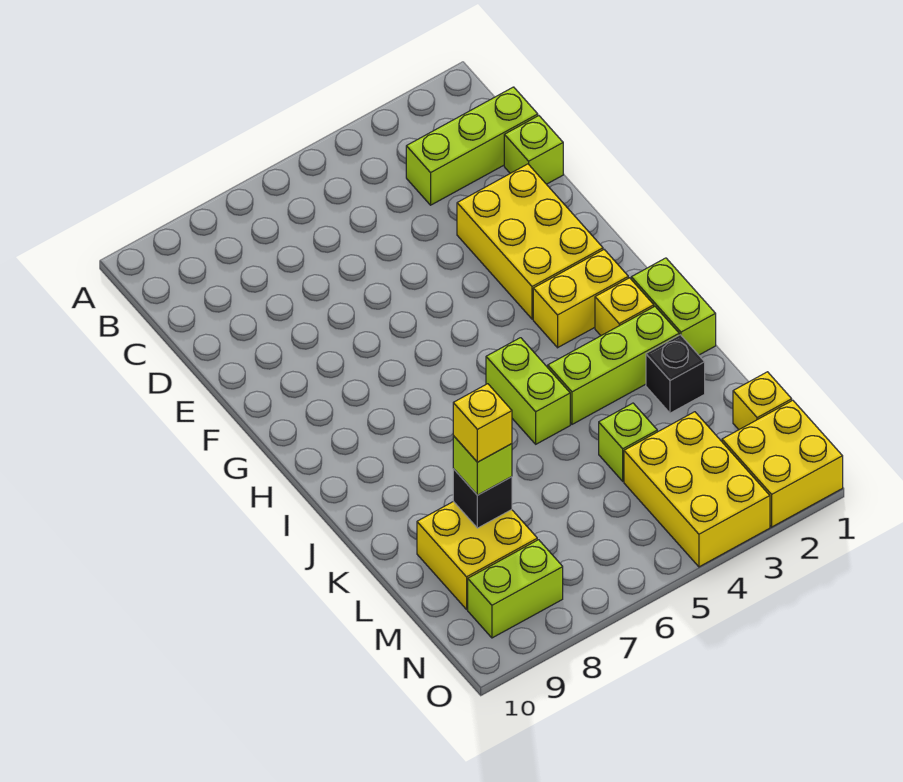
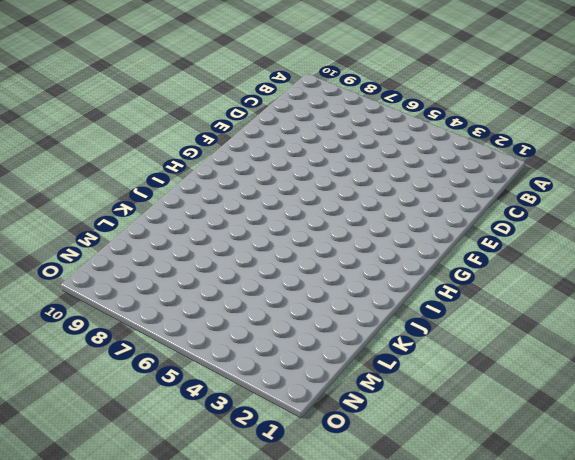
none -> lime 1x3 brick [406,87,538,205]
none -> lime 1x1 brick [504,116,563,184]
none -> yellow 2x3 brick [457,164,603,319]

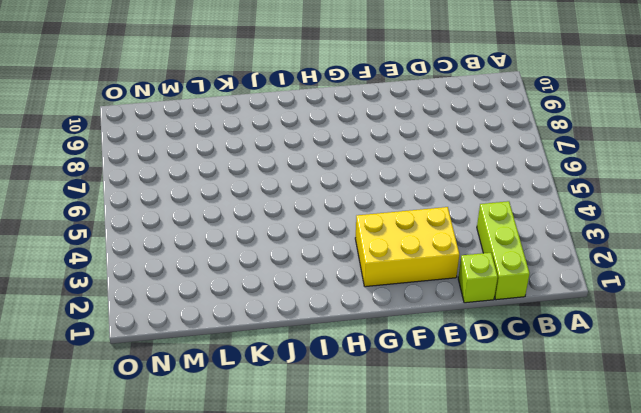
none -> yellow 1x2 brick [533,250,628,348]
none -> lime 1x2 brick [631,258,716,355]
none -> yellow 1x1 brick [595,278,654,336]

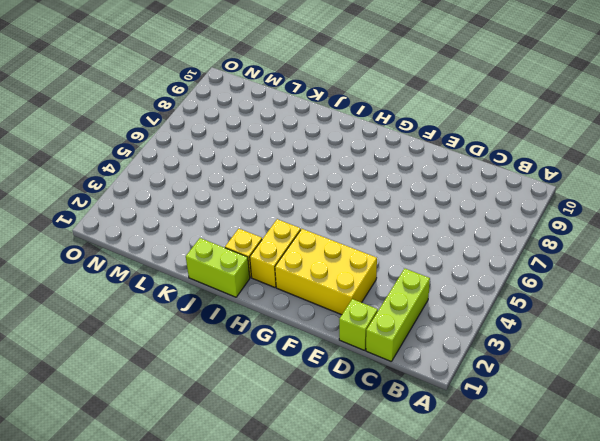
none -> lime 1x2 brick [486,338,570,444]
none -> lime 1x3 brick [548,306,679,424]
none -> black 1x1 brick [646,335,705,413]

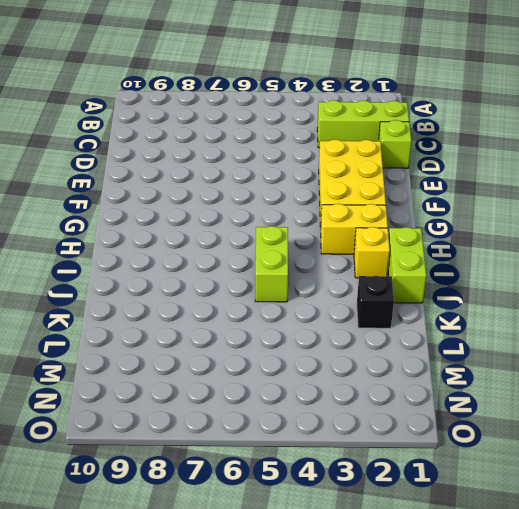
none -> lime 1x3 brick [548,306,679,424]
none -> lime 1x1 brick [599,403,657,481]
none -> yellow 2x2 brick [417,501,537,609]

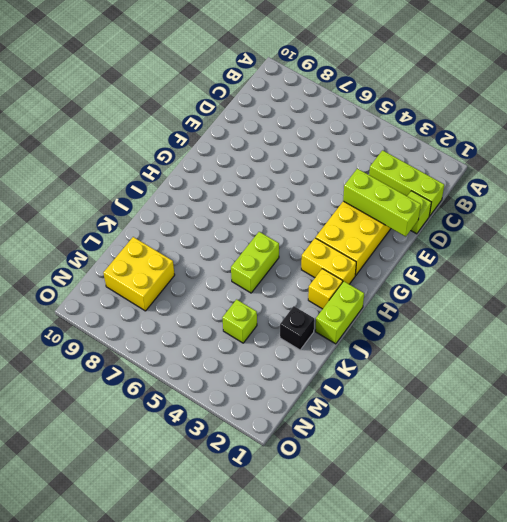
lime 1x3 brick [343,169,421,237] -> lime 1x3 brick moved to [548,306,679,424]
none -> yellow 1x1 brick [733,372,792,430]
none -> yellow 2x3 brick [624,412,770,567]
none -> yellow 2x2 brick [722,400,843,527]

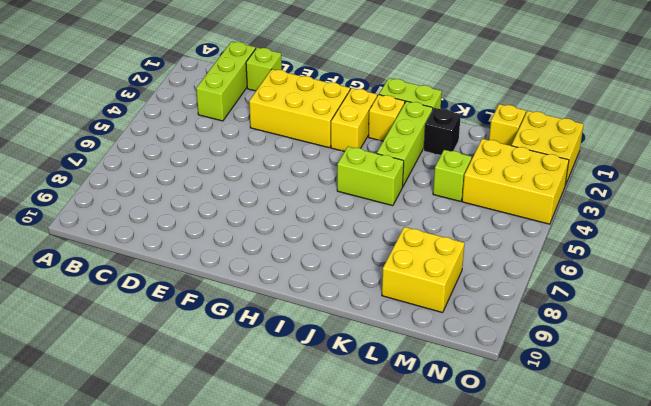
none -> lime 1x2 brick [468,540,563,638]
none -> black 1x1 brick [453,469,512,528]
none -> lime 1x1 brick [453,436,512,495]

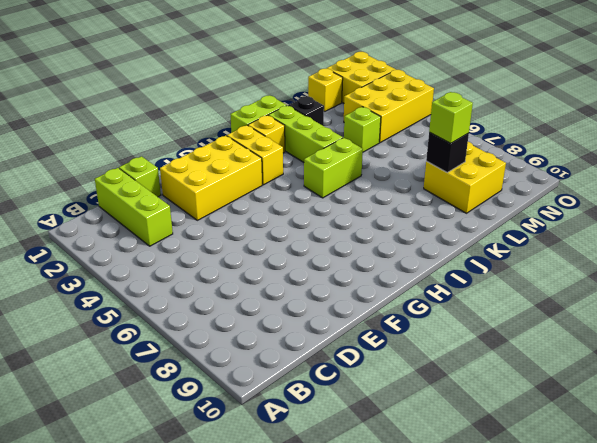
none -> lime 1x2 brick [468,540,563,638]
none -> yellow 1x1 brick [453,384,512,462]

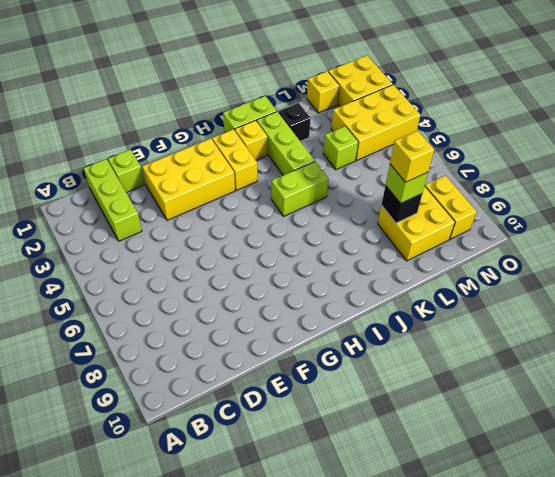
yellow 1x2 brick [425,176,477,239] -> lime 1x2 brick [468,540,563,638]

